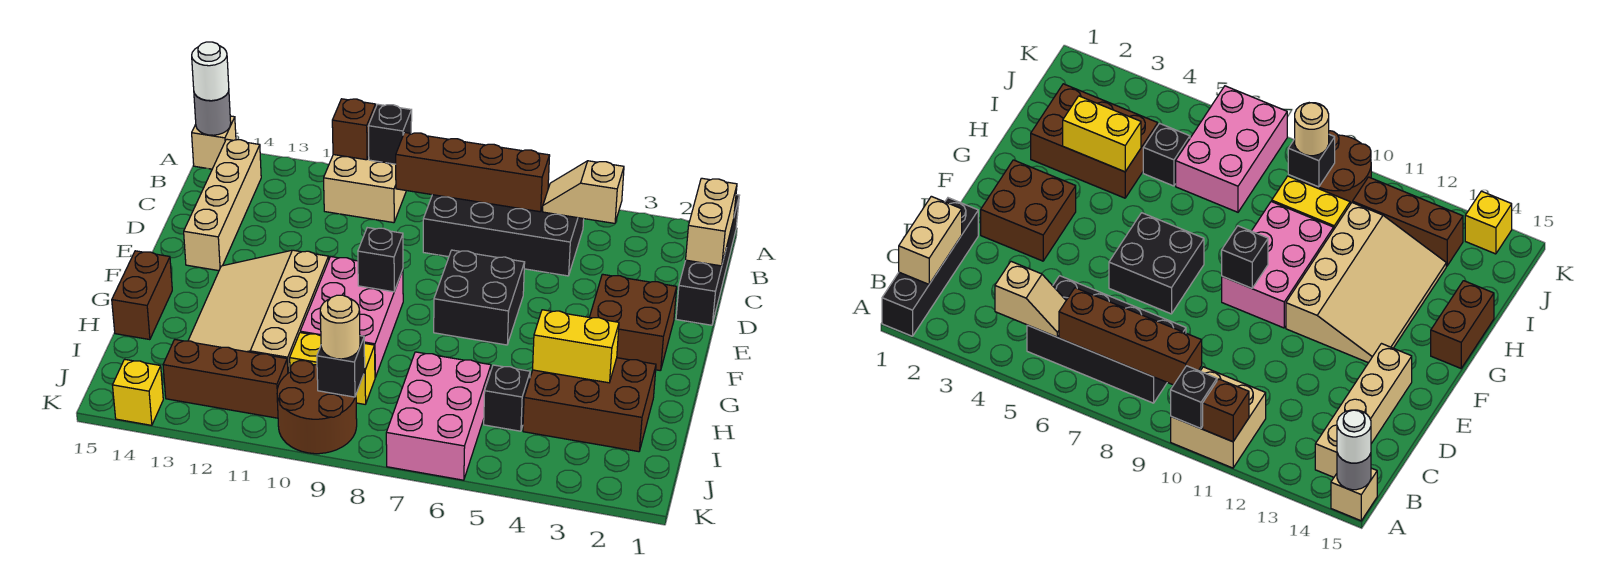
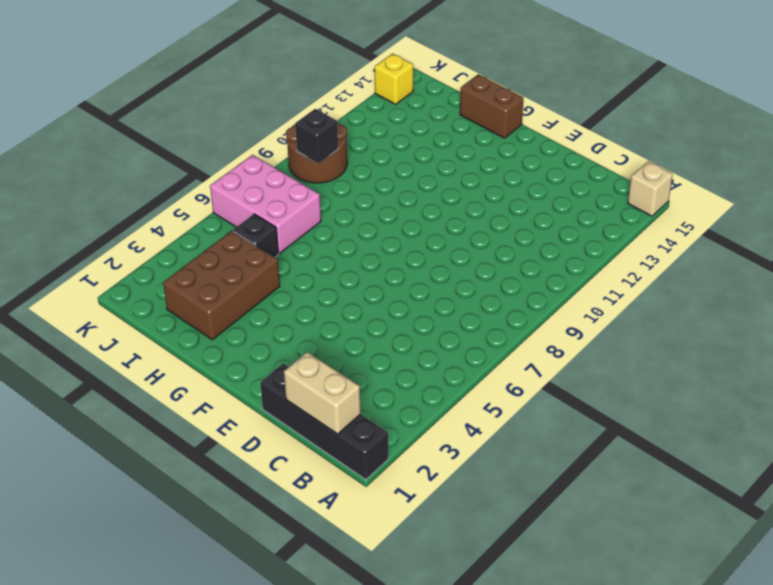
none -> tan 2x2 brick [324,155,406,223]
none -> black 2x4 brick [423,195,584,276]
none -> tan 1x4 brick [184,139,261,271]

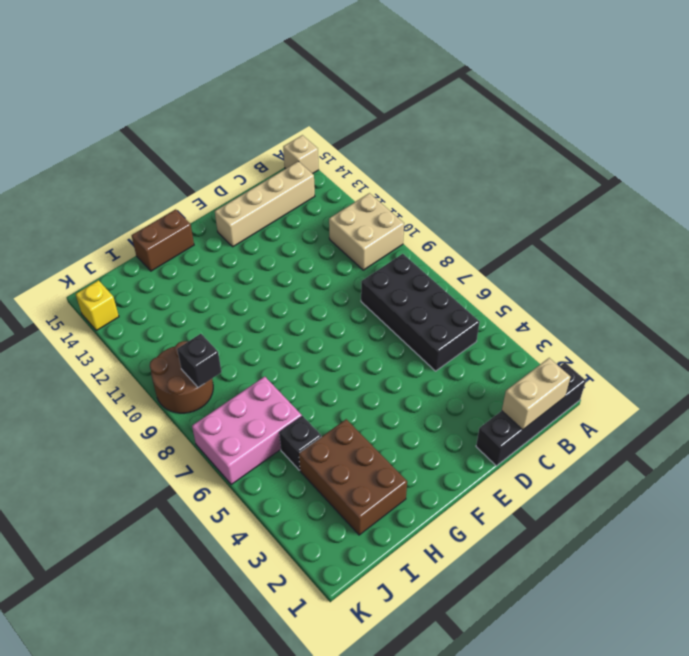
none -> brown 2x2 brick [590,274,677,371]
none -> black 2x2 brick [434,250,525,345]
none -> pink 2x3 brick [300,257,403,377]

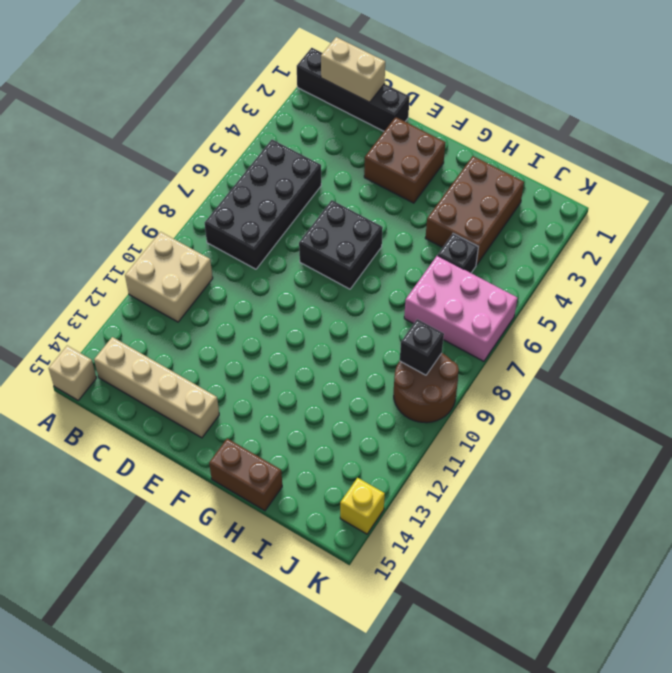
none -> pink 2x3 brick [300,257,403,377]
none -> tan 3x4 slope [188,250,329,373]
none -> yellow 1x2 brick [290,333,375,404]

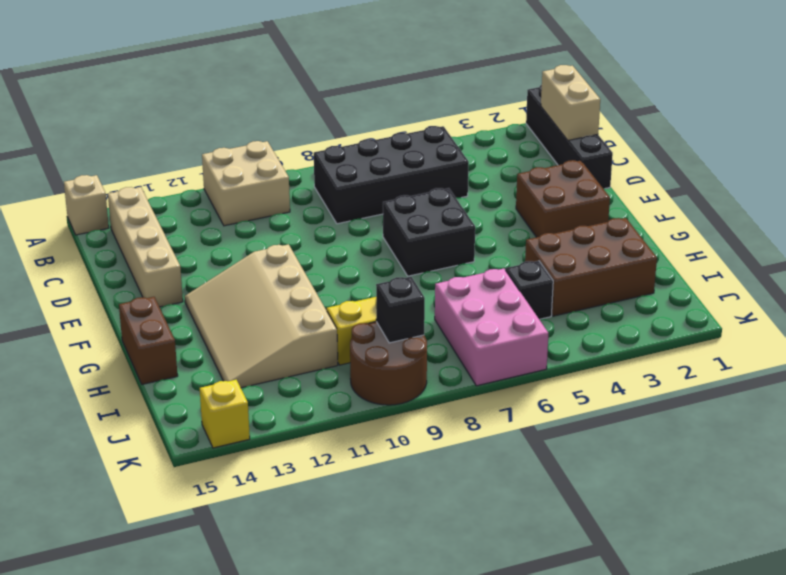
none -> pink 2x3 brick [300,257,403,377]
none -> brown 1x3 brick [163,340,288,418]
none -> black 1x1 brick [368,104,412,164]

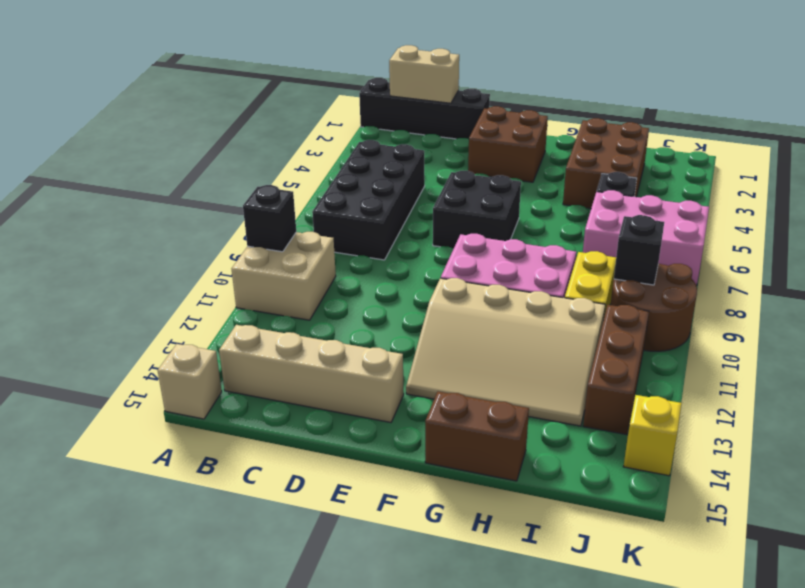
none -> brown 1x1 brick [332,99,376,160]
none -> grey 1x1 round brick [194,91,231,135]
none -> tan 1x2 slope [543,161,624,223]

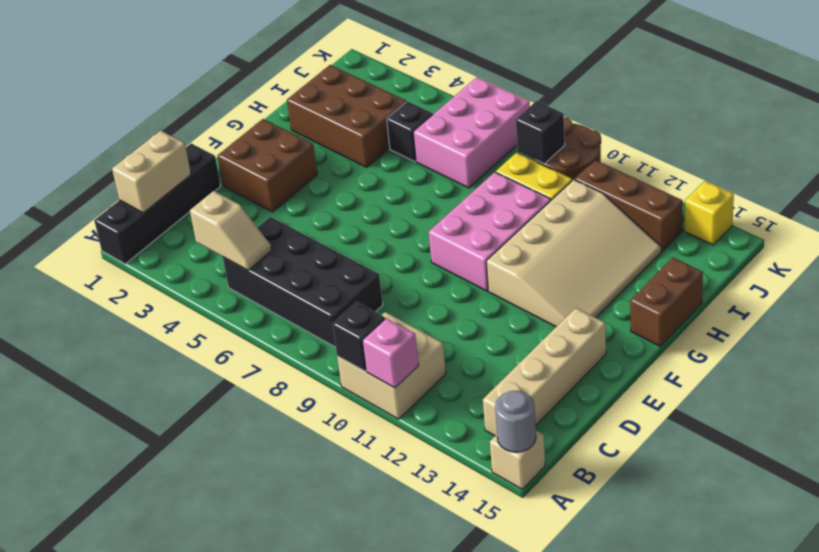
pink 1x1 brick [362,318,419,388] -> brown 1x1 brick [332,99,376,160]
none -> black 2x2 brick [434,250,525,345]
none -> brown 1x4 brick [396,133,550,212]
none -> black 1x1 brick [358,228,403,292]

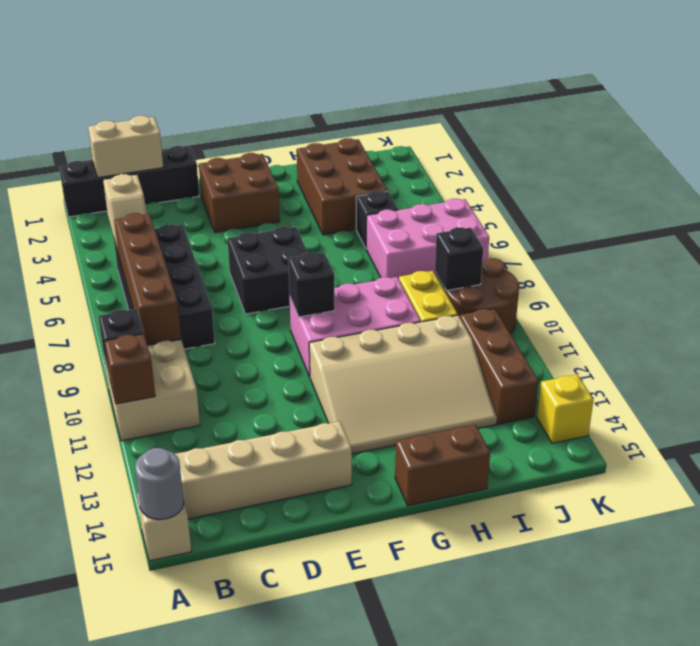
none -> yellow 1x2 brick [533,310,619,383]
none -> white 1x1 round brick [192,42,229,101]
none -> tan 1x1 round brick [320,295,360,359]

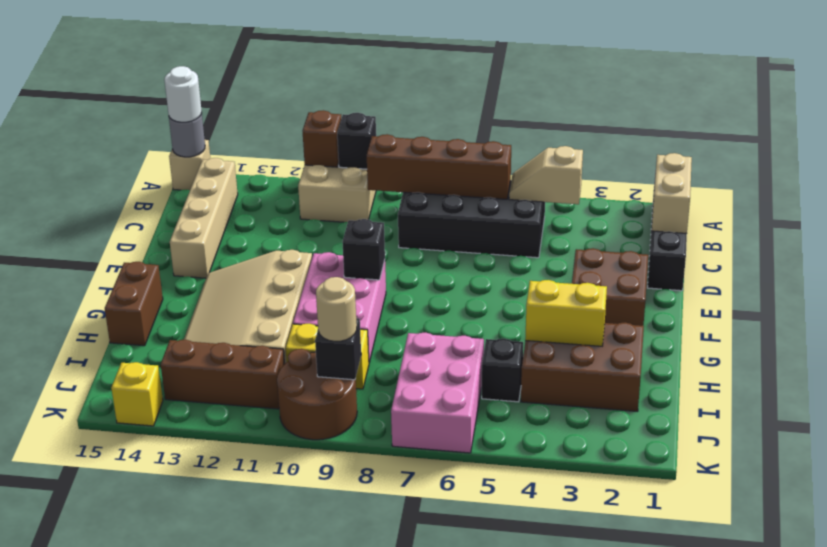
none -> black 2x2 brick [434,250,525,345]

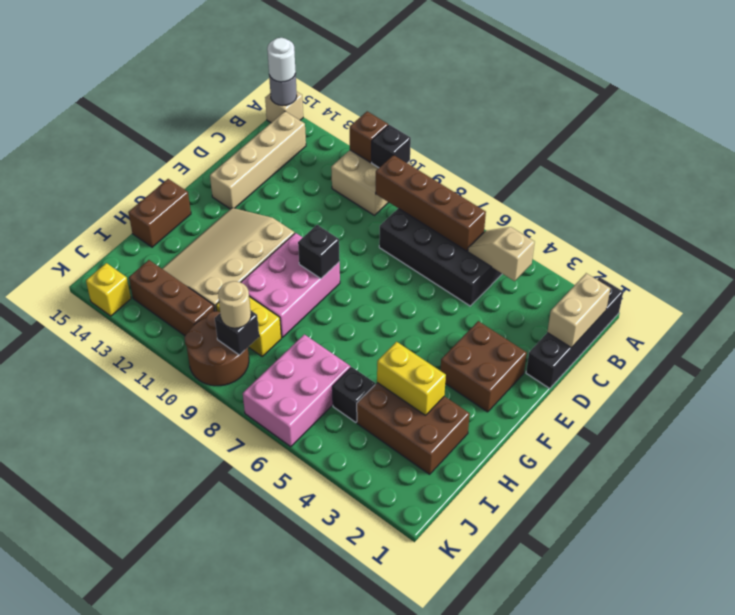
none -> black 2x2 brick [434,250,525,345]

